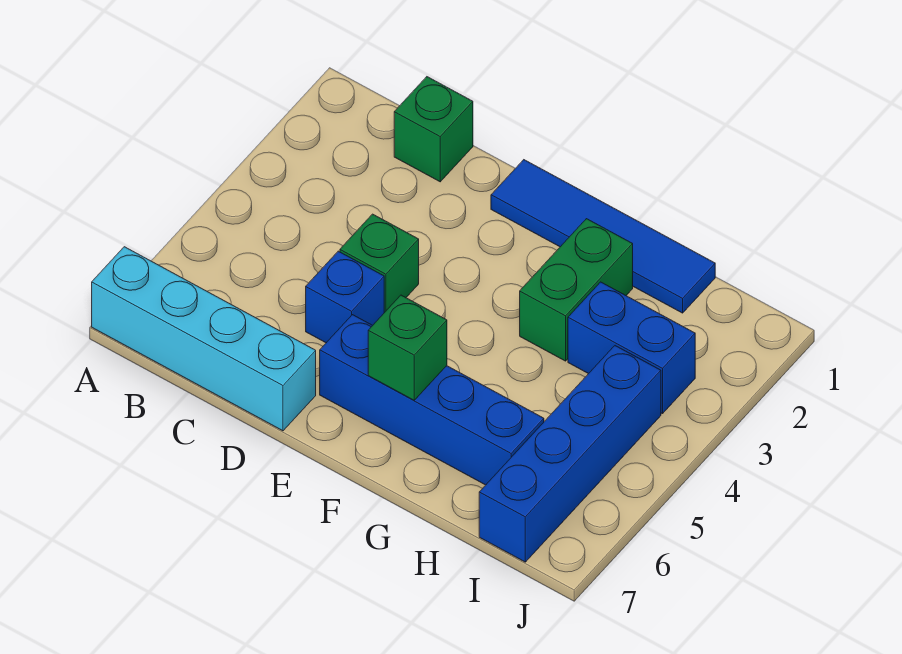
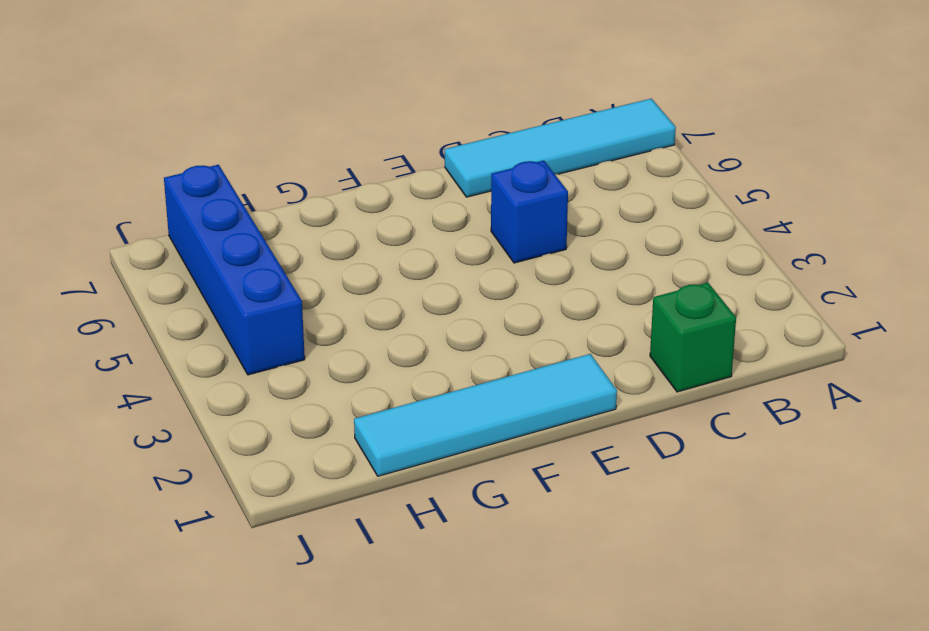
cyan 1x4 tile [445,99,676,197] -> cyan 1x4 brick [92,247,316,431]
cyan 1x4 tile [354,354,617,476] -> blue 1x4 tile [491,160,715,313]
none -> green 1x1 brick [340,214,419,313]
none -> blue 1x4 brick [320,315,544,485]

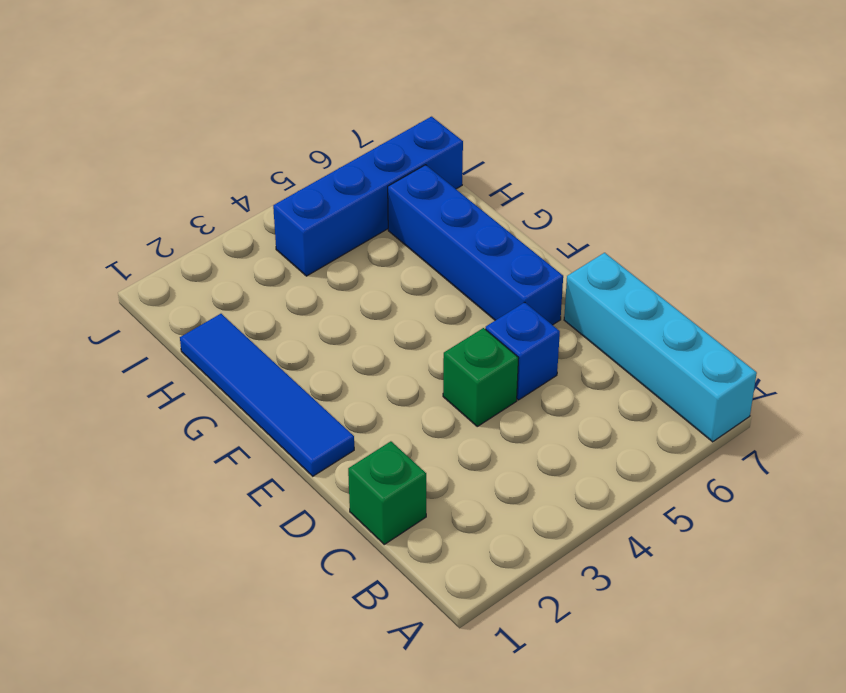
none -> green 1x2 brick [520,219,633,361]
none -> blue 1x2 brick [568,282,695,414]

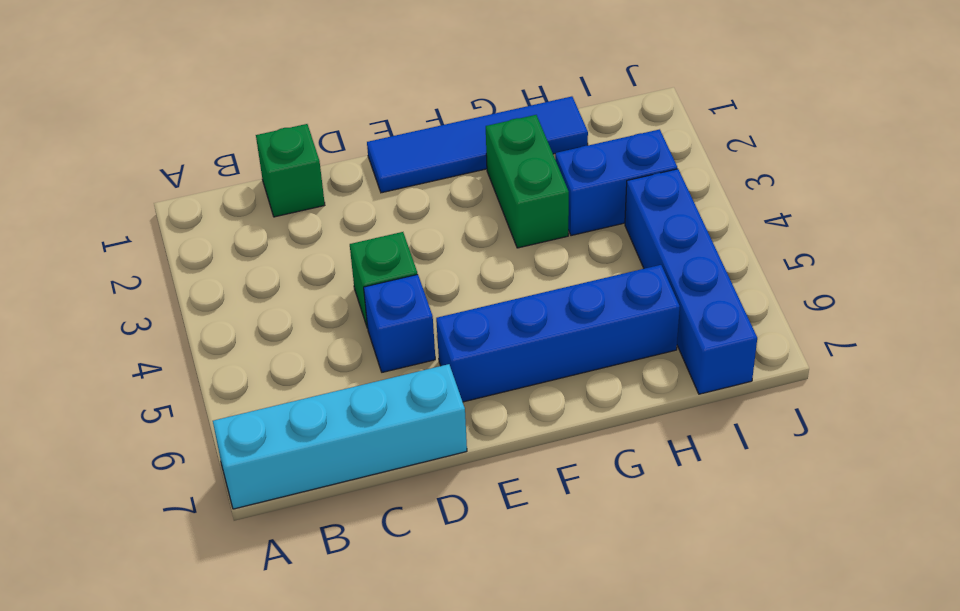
none -> green 1x1 brick [368,295,447,400]

